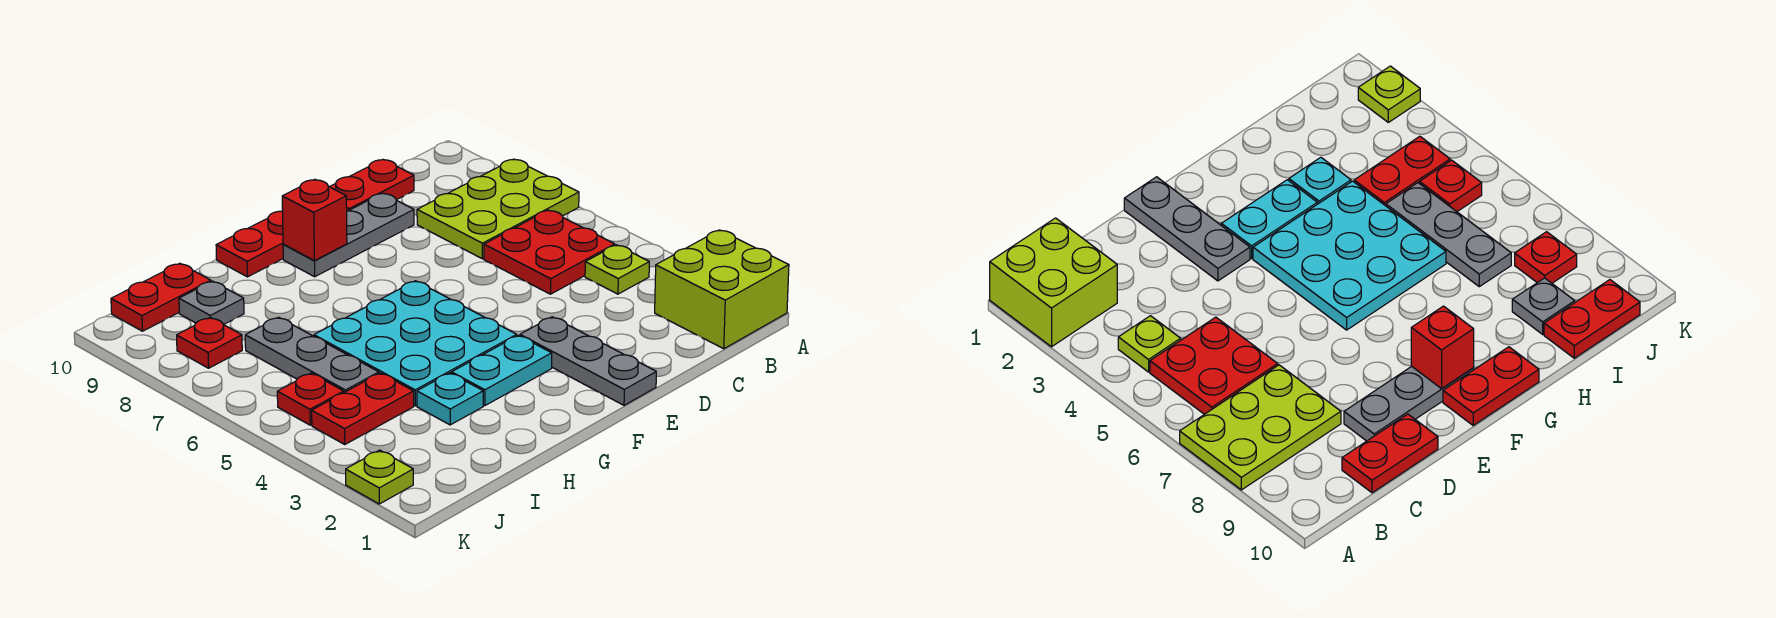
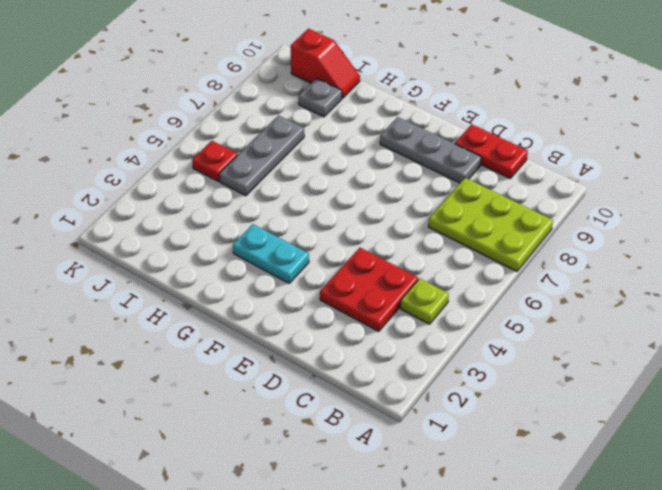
red 2x2 plate [320,248,418,331] -> red 2x2 plate moved to [484,210,615,294]
red 1x2 slope [291,29,360,98] -> red 1x2 plate [111,263,211,331]
none -> lime 2x2 brick [655,230,789,349]
none -> grey 1x3 plate [520,317,656,405]
none -> cyan 3x3 plate [314,281,517,406]

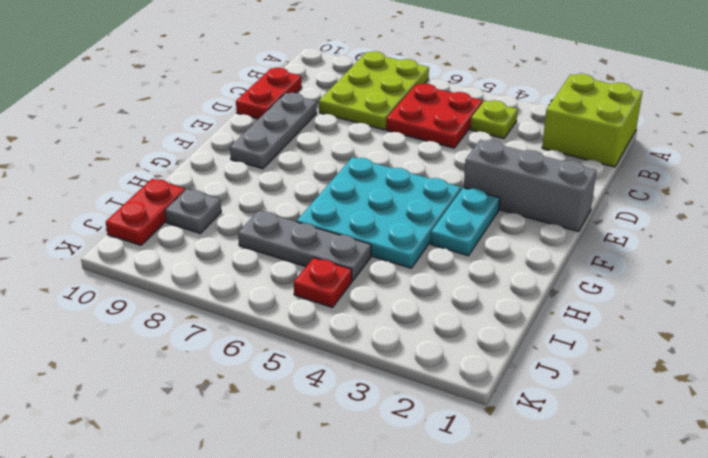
grey 1x3 brick [464,140,597,232] -> grey 1x3 plate [520,317,656,405]
none -> red 1x2 plate [216,211,283,277]
none -> cyan 1x1 plate [417,373,483,425]
none -> red 1x2 plate [312,373,414,445]

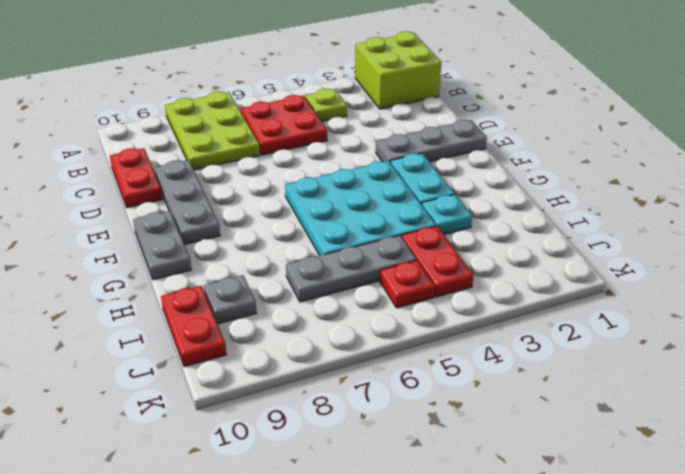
grey 1x2 plate [133,211,192,280] -> red 1x2 plate [216,211,283,277]
none -> red 1x1 plate [177,317,242,368]
none -> lime 1x1 plate [346,450,413,504]
none -> red 1x1 brick [282,179,347,261]

